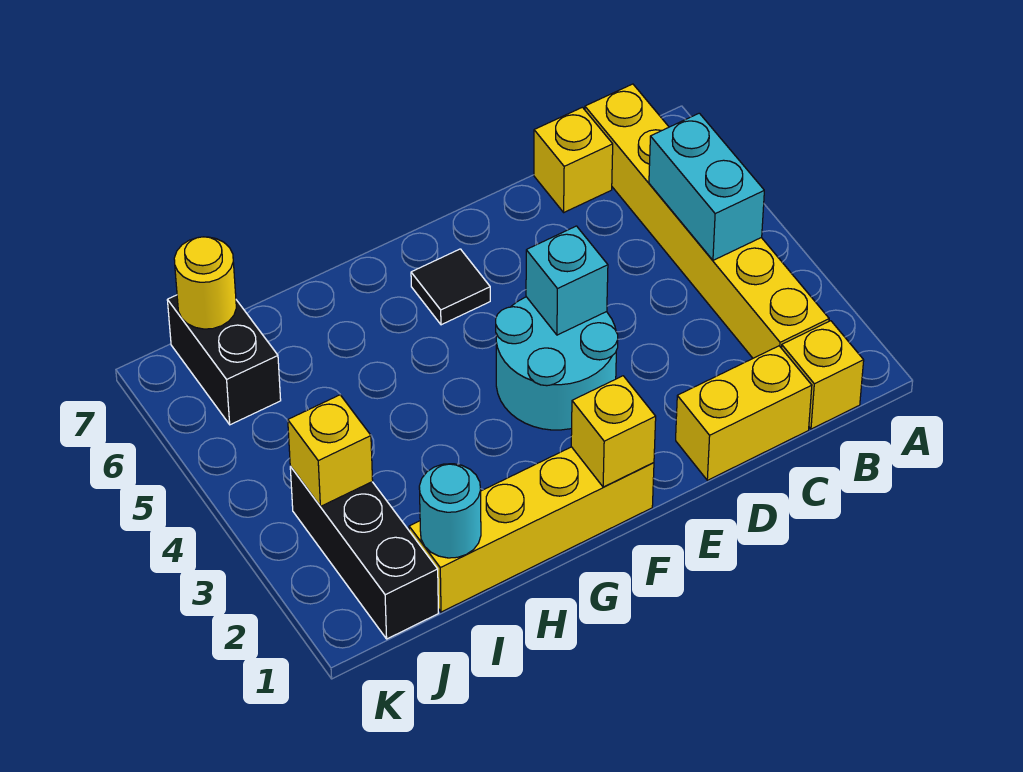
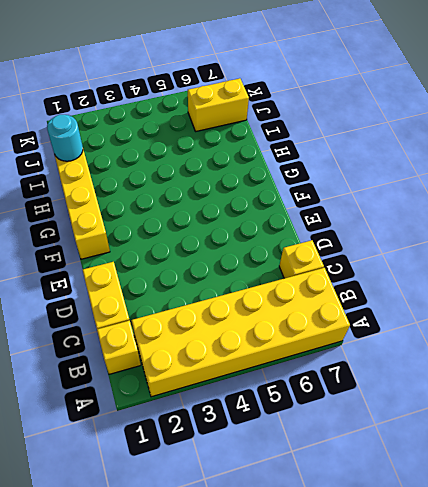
yellow 2x6 brick [131,268,350,397] -> yellow 1x6 brick [585,84,829,358]
yellow 1x2 brick [188,78,249,131] -> black 1x2 brick [167,295,281,425]
none -> cyan 2x2 round brick [496,297,618,430]
none -> black 1x1 tile [411,249,490,325]
none -> black 1x3 brick [290,466,438,639]

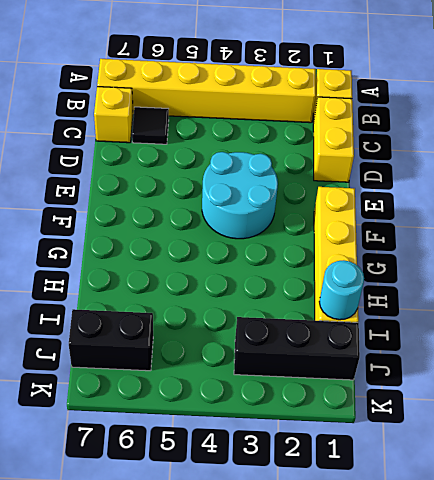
black 1x1 tile [132,107,169,144] -> black 1x1 tile moved to [411,249,490,325]
none -> cyan 1x2 brick [649,113,764,260]
none -> cyan 1x1 brick [526,226,608,335]
none -> yellow 1x1 brick [571,376,656,487]

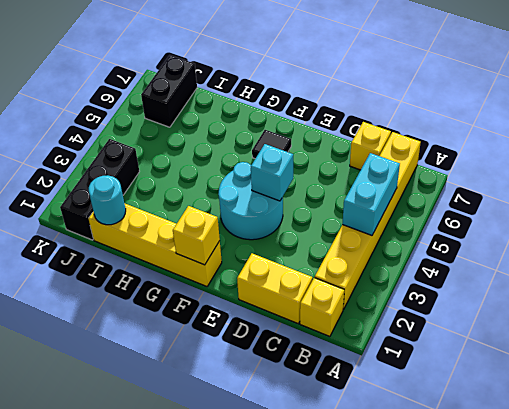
none -> yellow 1x1 brick [288,395,373,506]
none -> yellow 1x1 round brick [174,237,236,329]

